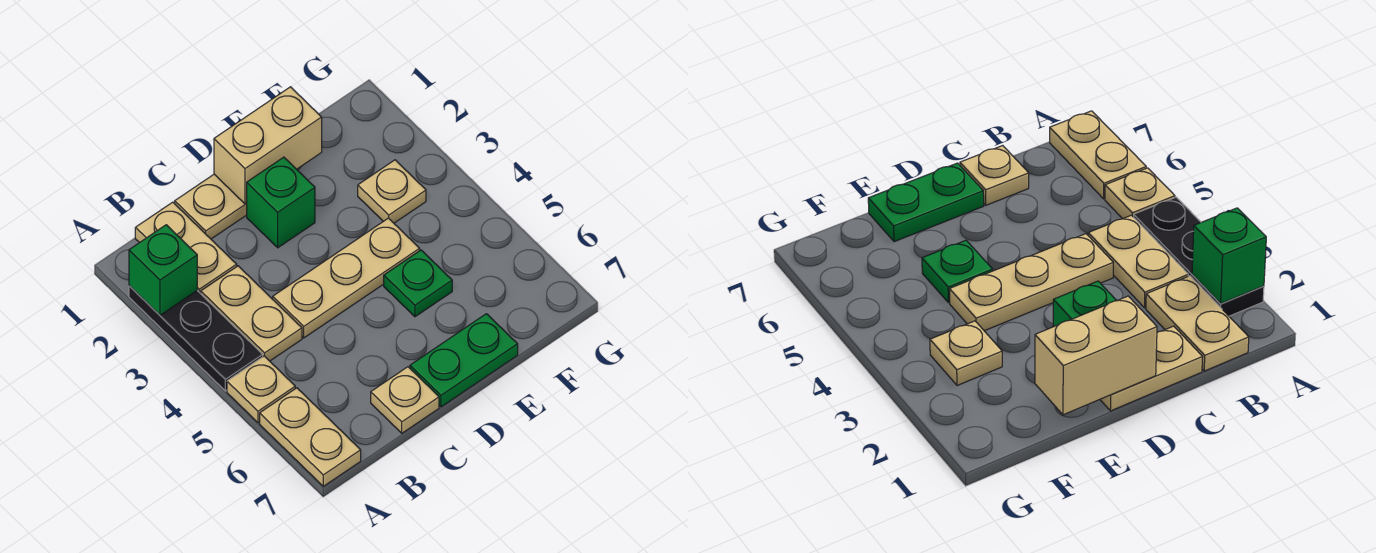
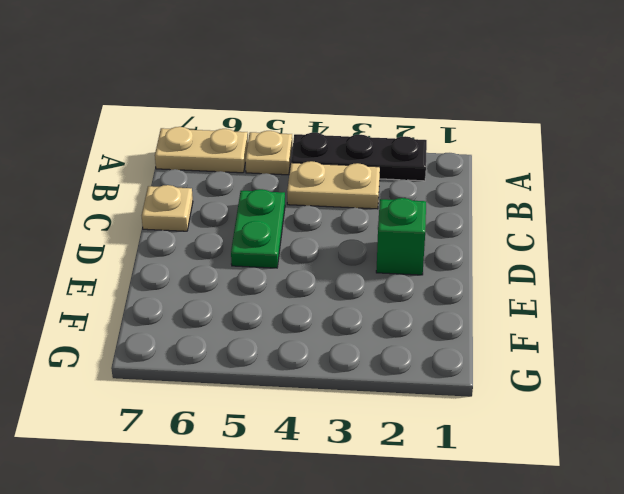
green 1x2 plate [231,189,285,268] -> green 1x2 plate moved to [410,314,518,407]
none -> tan 1x2 plate [135,202,237,294]
none -> tan 1x2 plate [175,174,247,239]
none -> tan 1x3 plate [273,218,420,338]

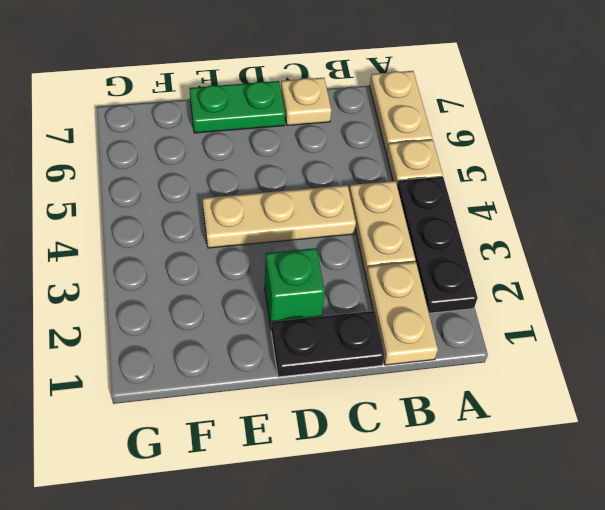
black 1x2 plate [271,311,385,377] -> tan 1x2 plate [175,174,247,239]
none -> green 1x1 plate [384,250,452,317]
none -> tan 1x1 plate [358,160,426,223]
none -> green 1x1 brick [129,225,197,315]

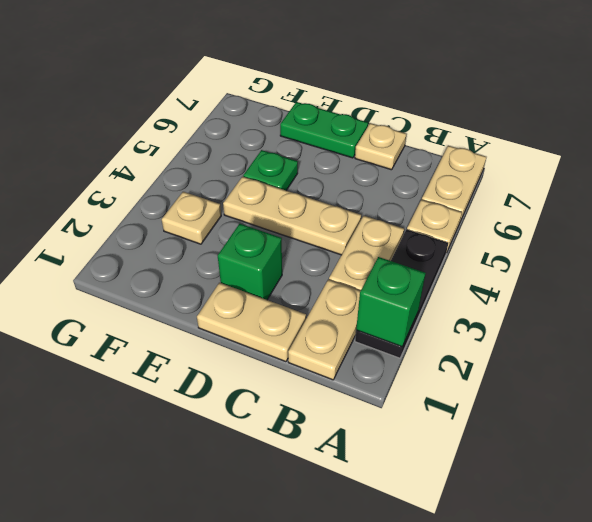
none -> tan 1x2 brick [214,87,322,204]

